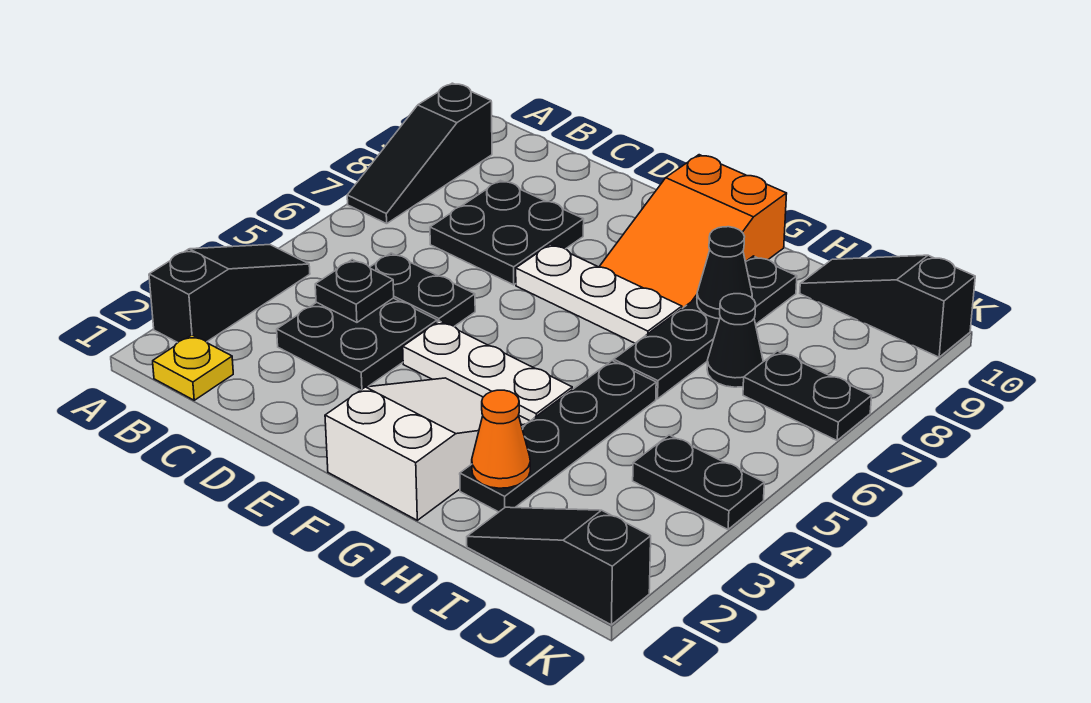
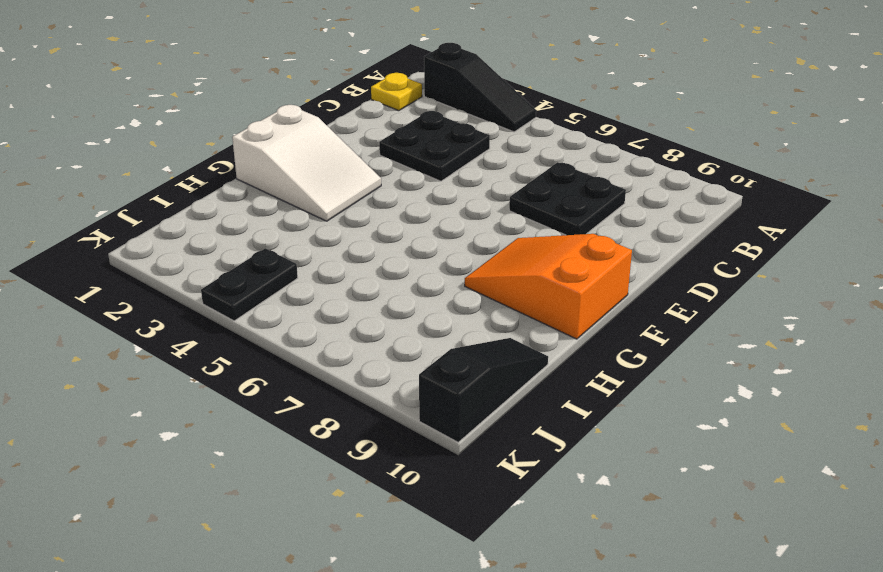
none -> black 1x3 slope [347,83,492,224]
none -> black 1x2 plate [370,253,475,326]
none -> white 1x3 plate [403,321,572,421]

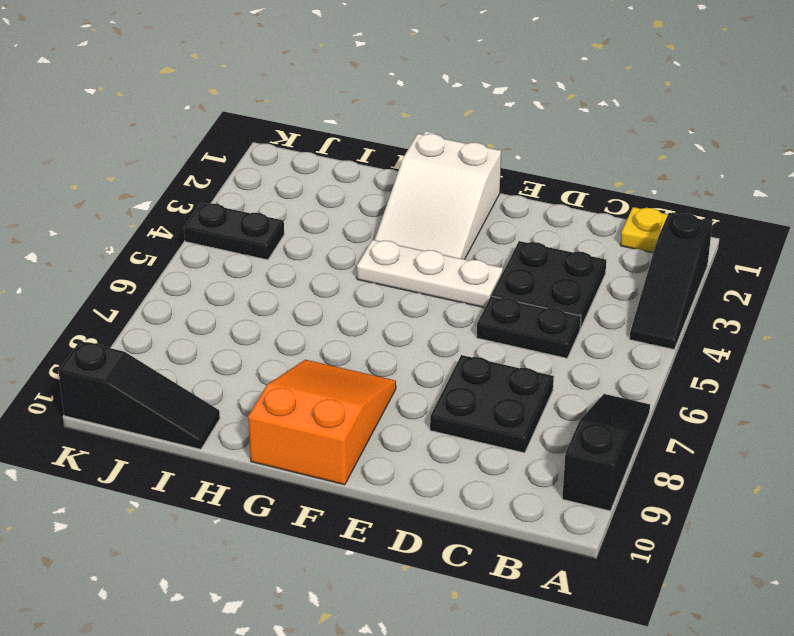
none -> white 1x3 plate [516,244,682,343]
none -> black 1x4 plate [460,361,656,512]
none -> black 1x4 plate [614,256,797,399]

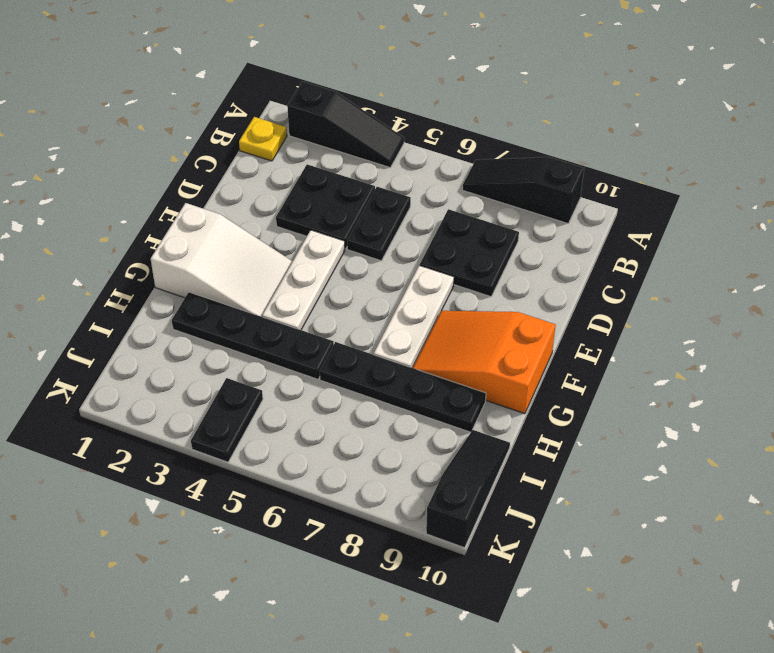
none -> black 1x3 slope [467,507,651,625]
none -> black 1x1 cone [707,294,763,387]
none -> black 1x2 plate [743,351,871,440]

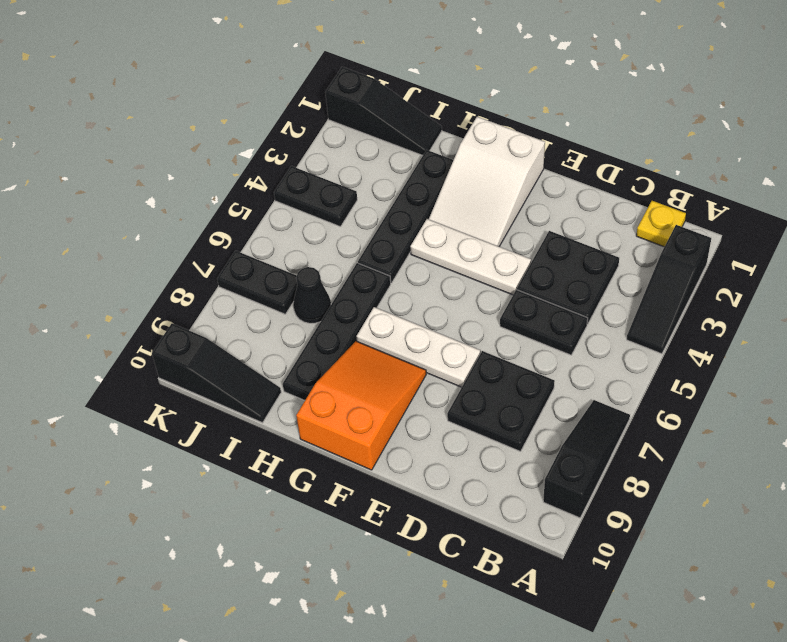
none -> black 1x1 plate [315,260,394,322]
none -> orange 1x1 cone [472,390,530,488]
none -> black 1x1 cone [697,227,752,319]

